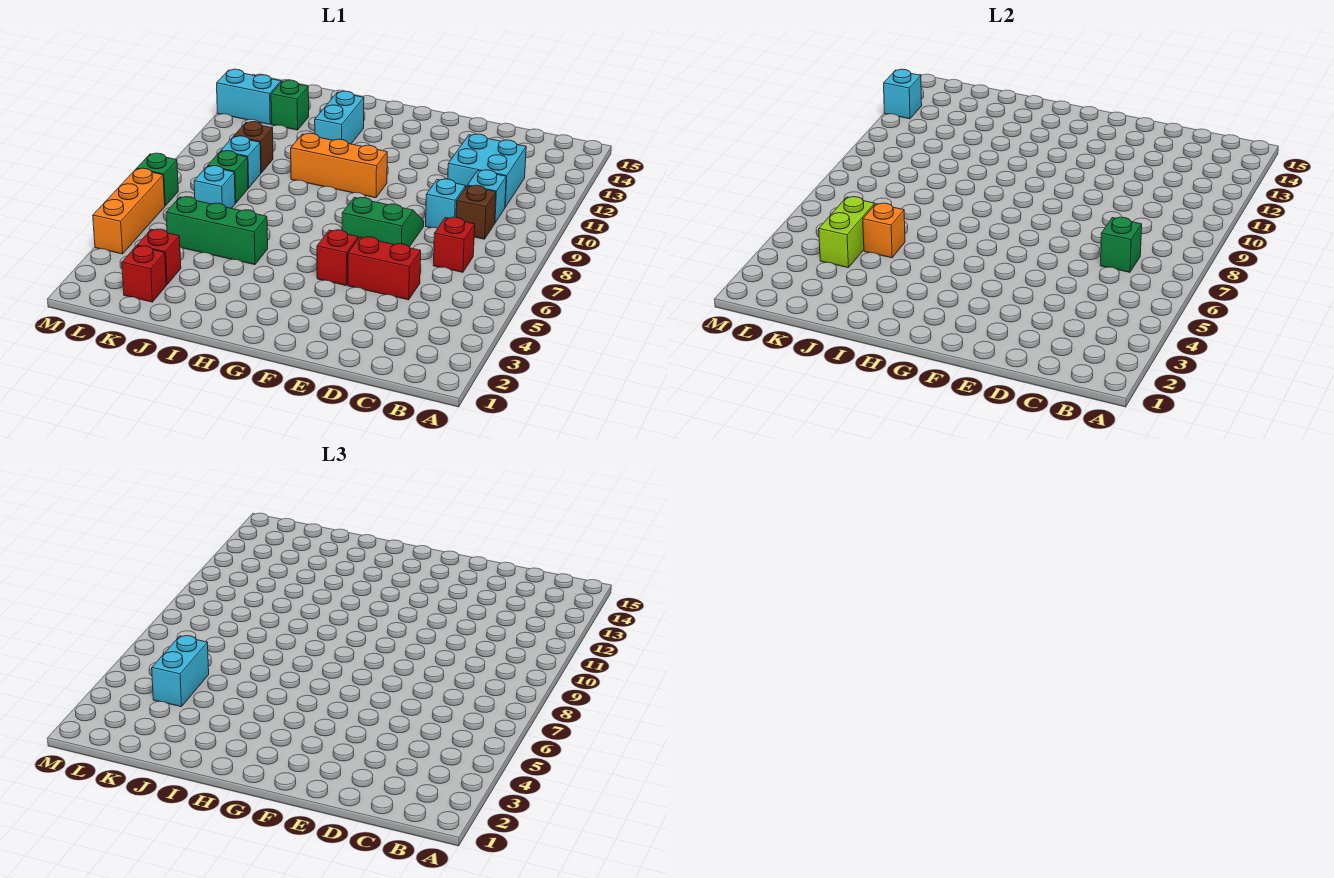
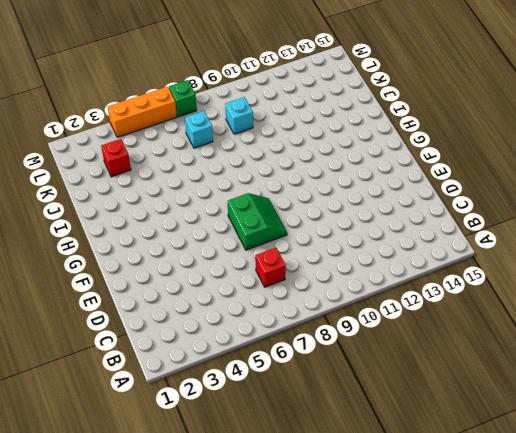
none -> brown 1x1 brick [456,185,496,239]
none -> cyan 1x1 brick [468,170,506,223]
none -> cyan 2x2 brick [448,134,526,207]

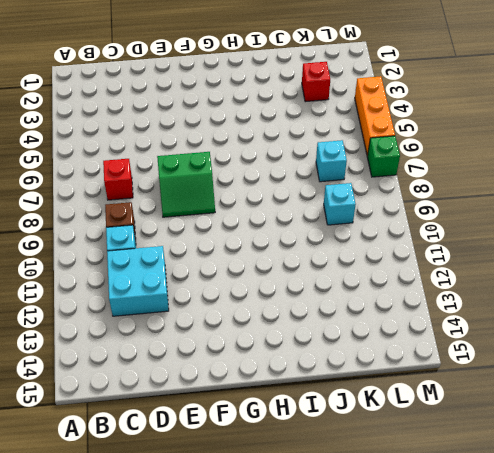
none -> red 1x2 brick [348,237,421,300]
none -> cyan 1x1 brick [426,179,466,228]
none -> red 1x1 brick [317,230,358,285]

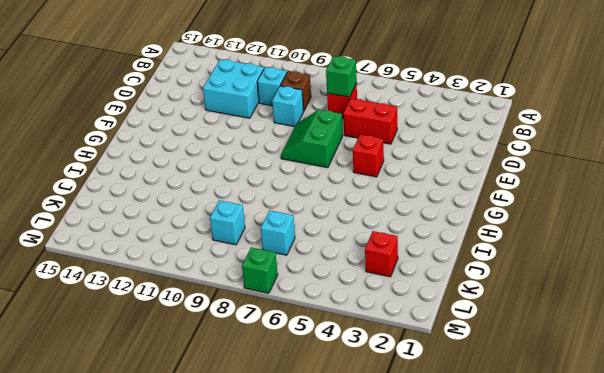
red 1x2 brick [343,99,397,144] -> red 1x2 brick turned to [348,237,421,300]
none -> orange 1x3 brick [291,133,387,198]
none -> green 1x3 brick [166,197,268,265]
none -> cyan 1x2 brick [315,91,364,144]

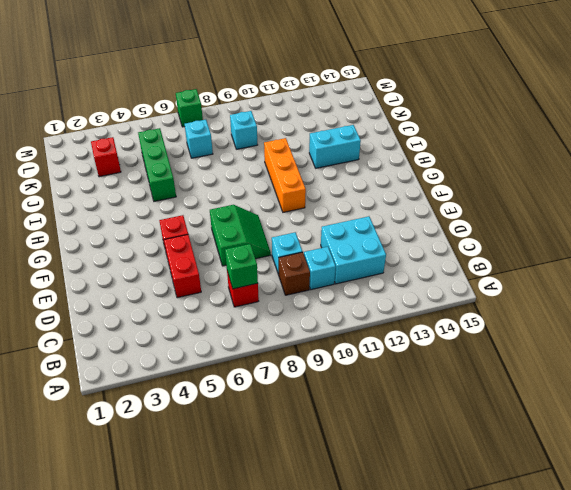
none -> red 1x1 brick [122,246,167,302]
none -> green 1x1 brick [208,151,248,203]
none -> brown 1x1 brick [234,122,273,173]

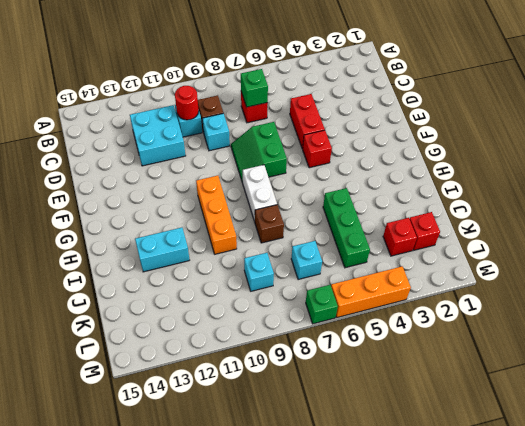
red 1x1 round brick [175,86,199,120] -> none
white 1x2 brick [242,165,277,222] -> none
brown 1x1 brick [255,205,284,243] -> brown 1x1 brick moved to [234,122,273,173]
none -> green 1x1 brick [208,151,248,203]
none -> green 1x1 brick [271,80,309,130]
none -> cyan 1x2 brick [217,69,281,124]

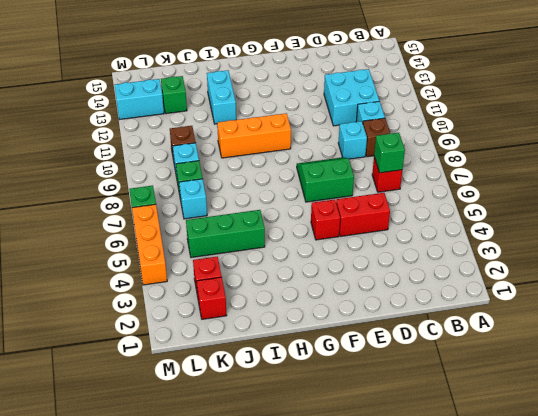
none -> orange 1x1 brick [863,203,905,258]
none -> lime 1x2 brick [819,197,875,268]
none -> cyan 1x1 brick [884,69,922,119]

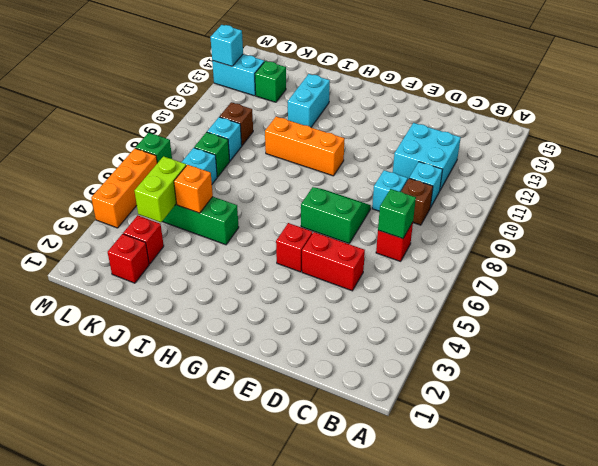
none -> cyan 1x2 brick [152,636,209,707]

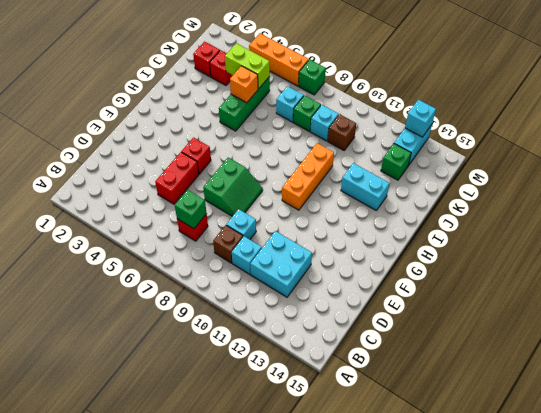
none -> cyan 1x2 brick [152,636,209,707]

